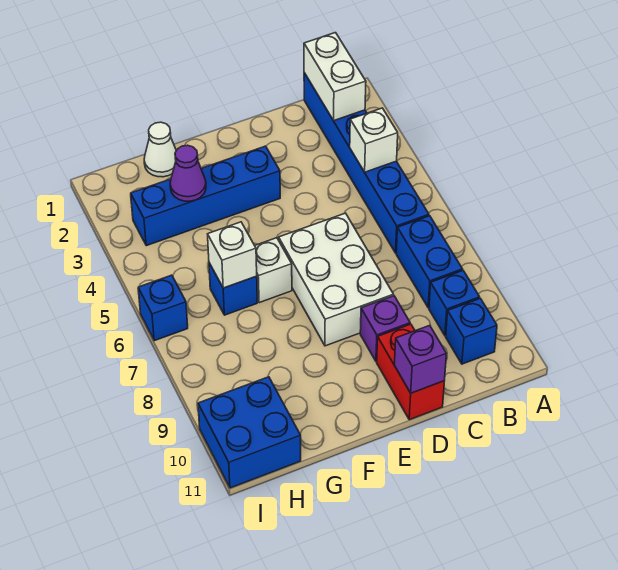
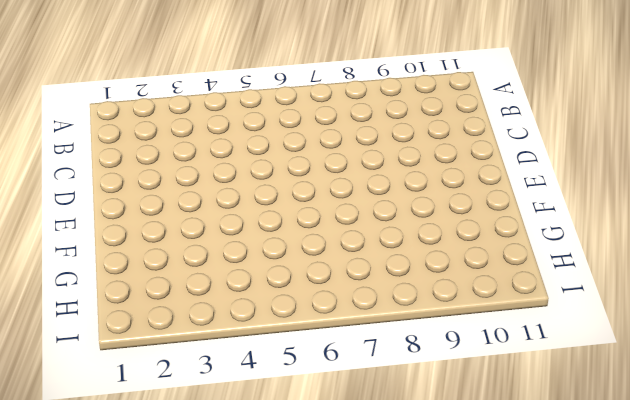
none -> blue 1x6 brick [304,73,429,253]
none -> blue 1x2 brick [396,216,462,308]
none -> blue 1x1 brick [429,270,480,336]

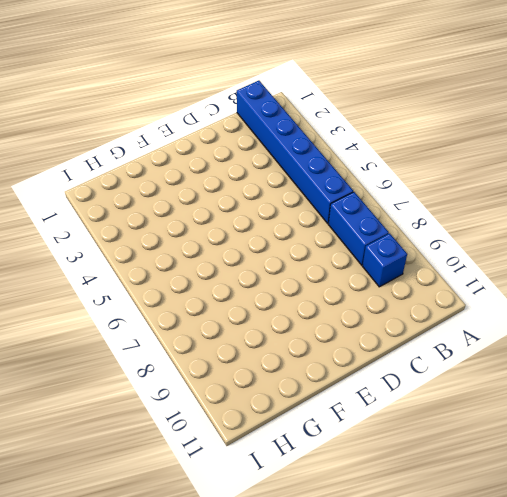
none -> blue 1x1 brick [446,298,497,364]
none -> white 2x3 brick [279,213,394,346]
none -> purple 1x1 brick [360,296,410,361]

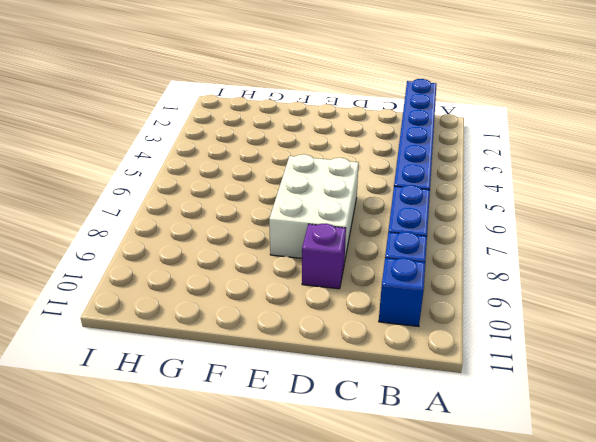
none -> red 1x2 brick [377,324,444,420]
none -> blue 1x4 brick [131,146,280,246]
none -> white 1x1 brick [255,238,292,303]

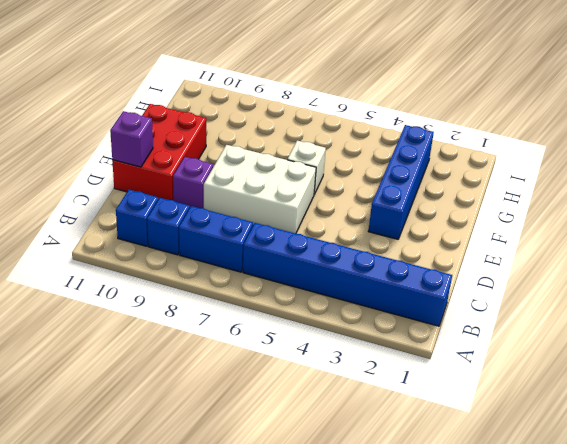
red 2x3 brick [112,104,206,201] -> red 1x2 brick [377,324,444,420]
none -> white 1x1 cone [144,122,176,177]
none -> blue 1x1 brick [209,263,257,315]
none -> blue 2x2 brick [198,377,301,488]

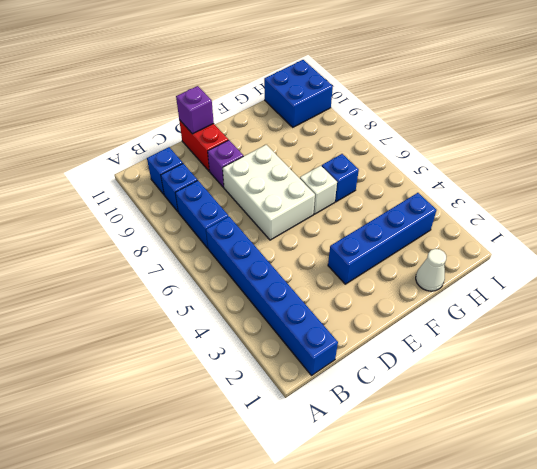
none -> blue 1x1 brick [138,275,188,341]
none -> white 1x2 brick [304,33,366,120]
none -> white 1x1 brick [350,108,398,172]

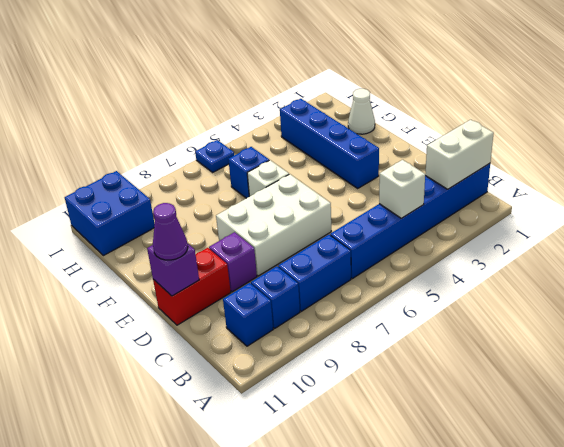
purple 1x1 cone [153,203,188,260] -> purple 1x1 cone moved to [170,145,206,201]
blue 1x1 plate [195,140,234,172] -> blue 1x1 brick [138,275,188,341]
none -> white 1x1 brick [208,222,257,288]

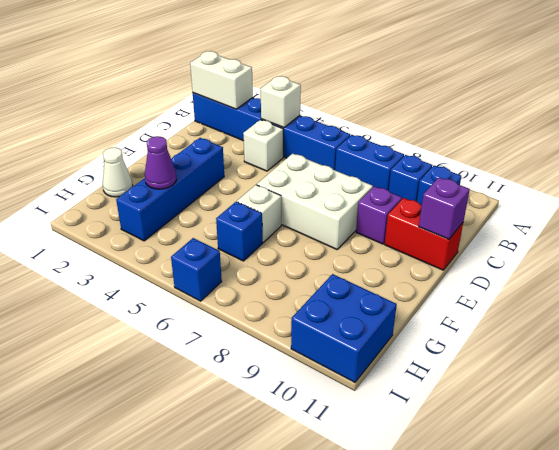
white 1x1 brick [243,120,283,171] -> white 1x1 brick moved to [208,222,257,288]

